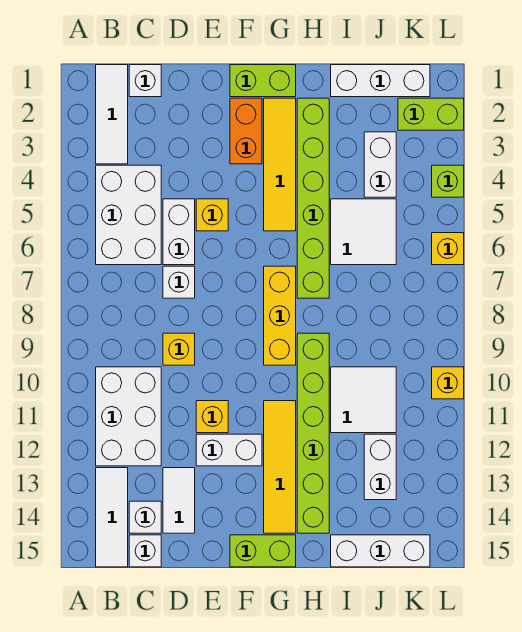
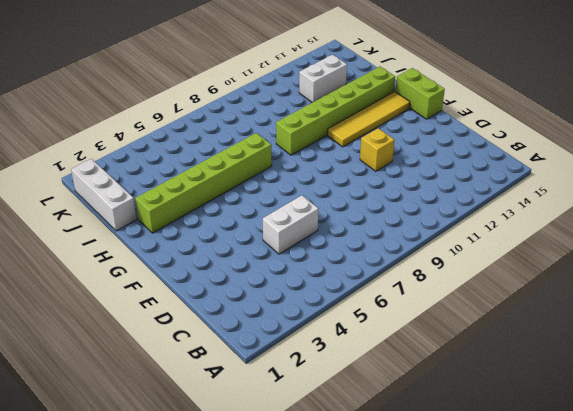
none -> white 1x3 tile [96,65,128,164]
none -> white 2x3 brick [96,165,161,265]
none -> white 2x3 brick [96,367,161,466]
none -> white 1x3 tile [96,468,128,567]

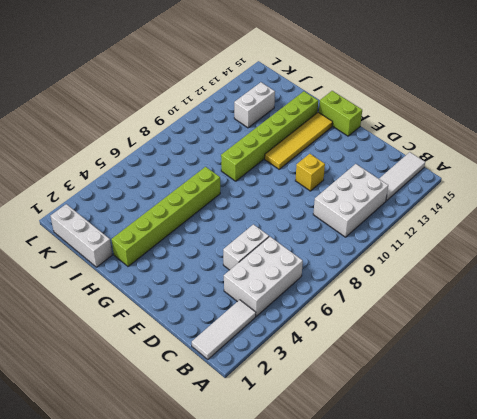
none -> white 1x1 brick [129,65,161,97]
none -> white 1x1 brick [129,501,161,533]
none -> white 1x1 brick [129,535,161,567]
none -> white 1x1 brick [163,266,195,298]

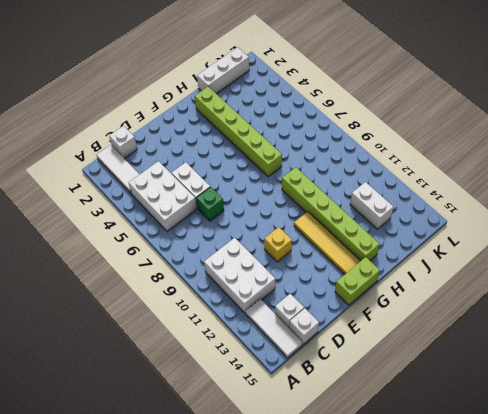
green 1x1 brick [196,187,224,221] -> white 1x1 brick [163,266,195,298]
none -> yellow 1x1 brick [163,333,195,365]
none -> white 1x2 tile [163,468,195,533]
none -> yellow 1x1 brick [196,199,228,231]
none -> white 1x2 brick [196,434,262,466]

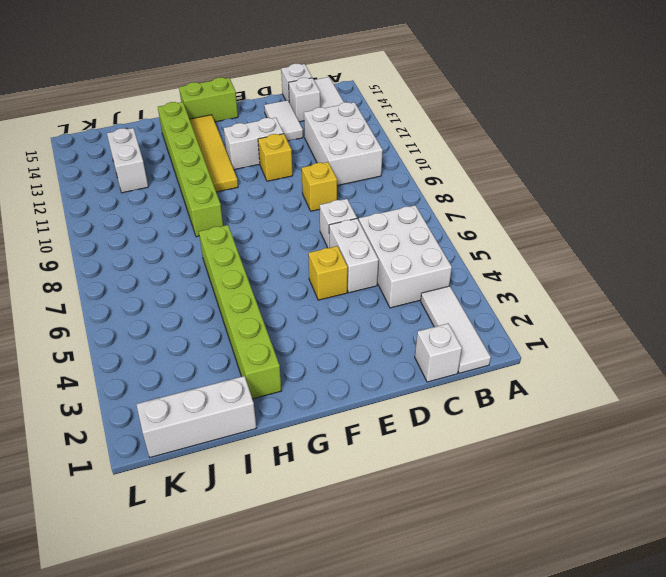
none -> lime 1x2 brick [230,65,296,97]
none -> orange 1x2 brick [230,98,262,164]
none -> yellow 1x4 tile [264,98,296,231]
none -> yellow 1x3 brick [264,266,296,365]

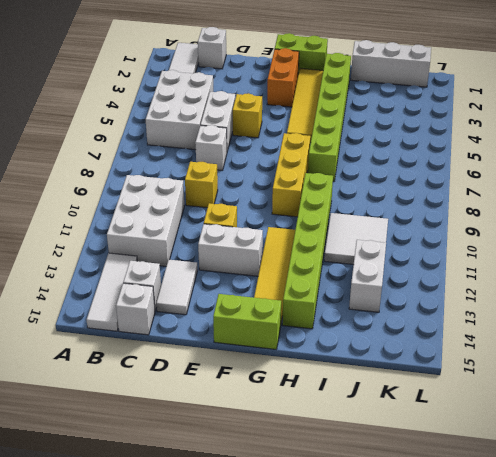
none -> white 2x2 tile [331,199,396,265]
none -> white 1x3 brick [331,535,430,567]
none -> white 1x2 brick [364,132,396,197]
none -> lime 1x2 brick [398,98,464,130]

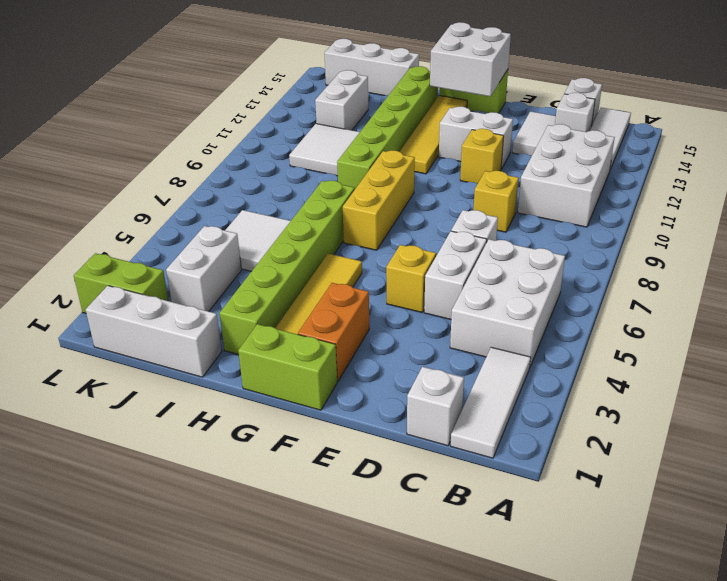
white 2x2 brick [430,22,511,96] -> none
none -> lime 1x1 brick [432,165,464,197]
none -> yellow 1x1 brick [432,233,464,265]
none -> yellow 1x1 brick [432,367,464,399]

